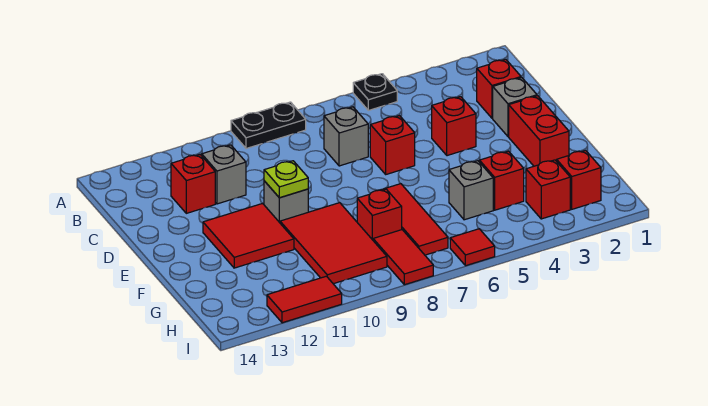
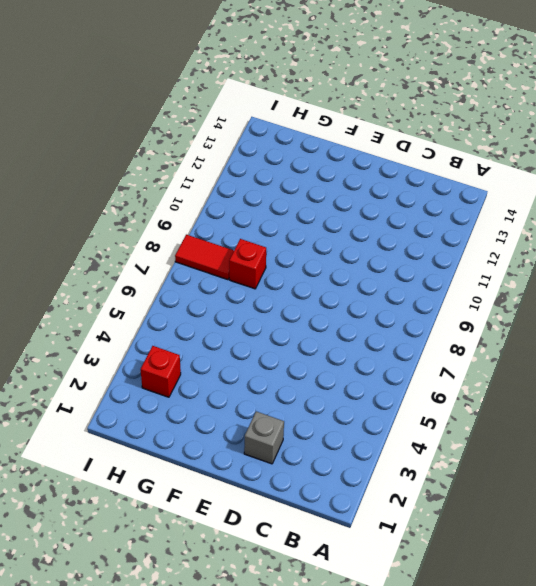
none -> black 1x1 plate [353,74,397,110]
none -> black 1x2 plate [231,102,306,149]
none -> red 1x1 brick [477,59,521,118]

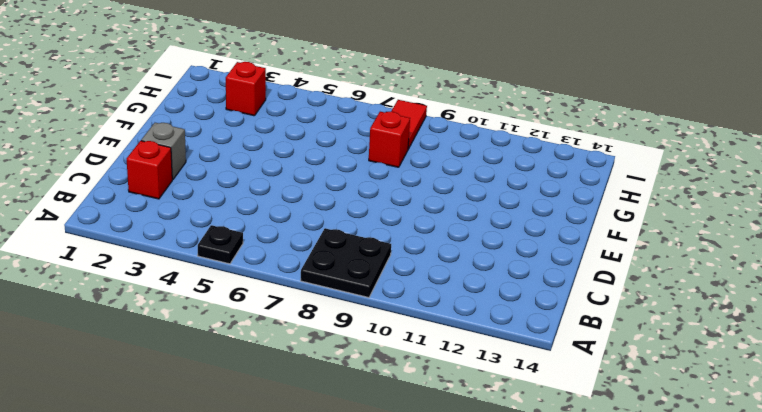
black 2x2 plate [301,228,391,298] -> black 1x2 plate [231,102,306,149]
none -> grey 1x1 brick [324,107,368,166]
none -> grey 1x1 brick [202,145,246,204]
none -> red 1x1 brick [171,155,215,213]

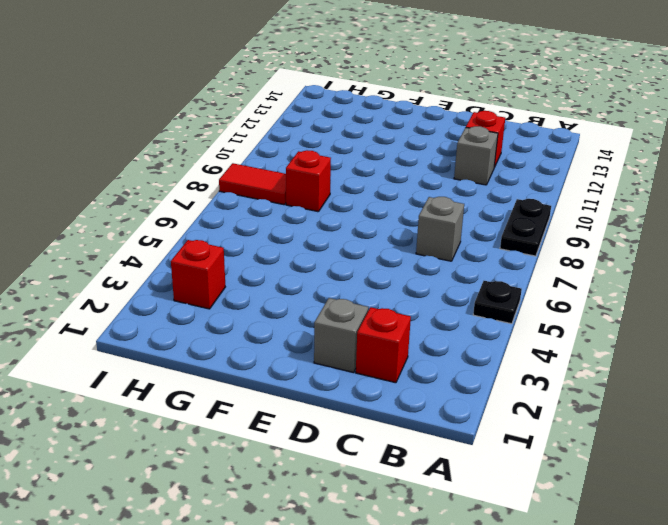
none -> red 1x1 brick [432,97,476,156]
none -> red 1x1 brick [370,116,415,174]
none -> red 1x2 brick [509,96,569,166]

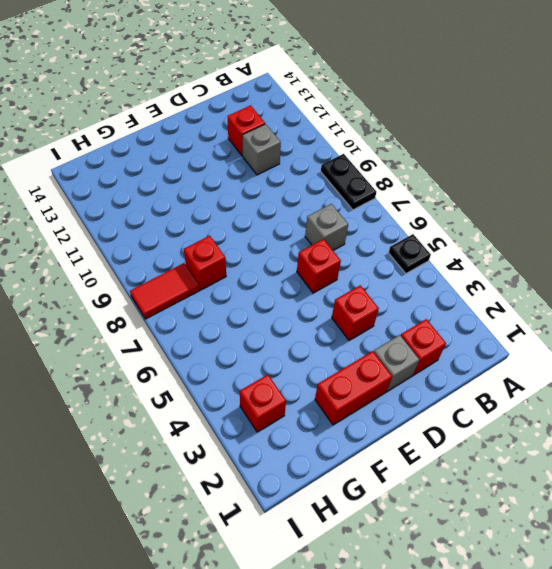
none -> grey 1x1 brick [264,181,308,223]
none -> red 2x2 tile [203,203,294,268]
none -> red 1x3 tile [381,184,448,255]

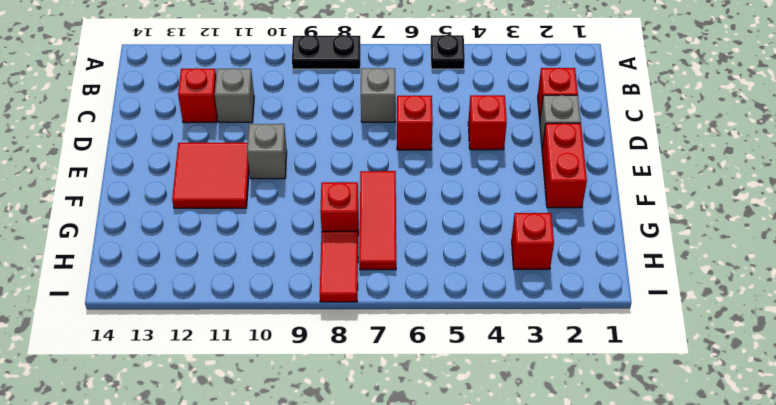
none -> red 2x3 tile [280,203,387,284]
none -> red 1x1 brick [479,151,524,210]
none -> grey 1x1 brick [449,161,493,220]

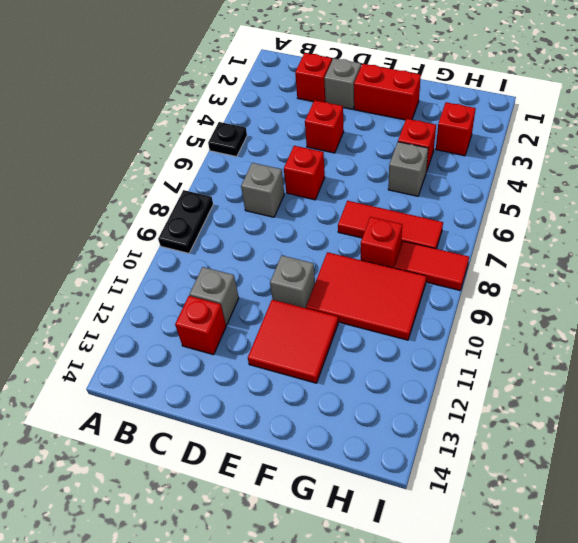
none -> red 1x1 brick [557,150,601,209]
none -> red 1x1 tile [450,229,495,266]
none -> red 1x2 tile [267,276,342,323]

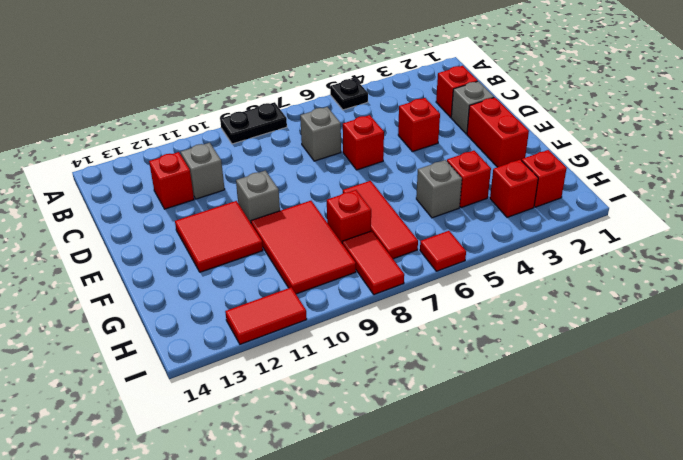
none -> lime 1x1 plate [264,161,308,198]

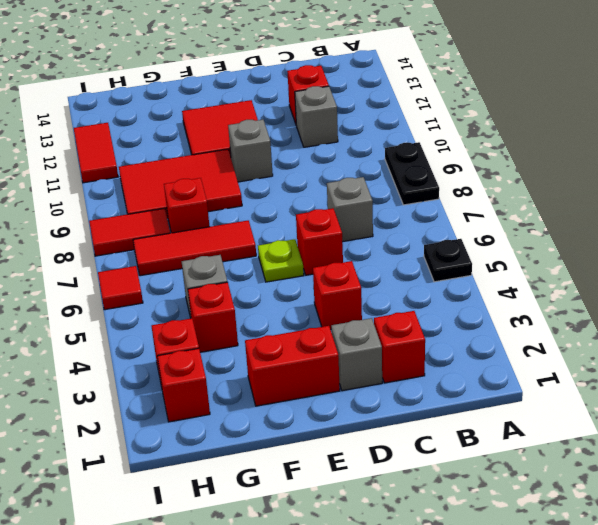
lime 1x1 plate [258,239,304,282] -> lime 1x1 plate moved to [264,161,308,198]

